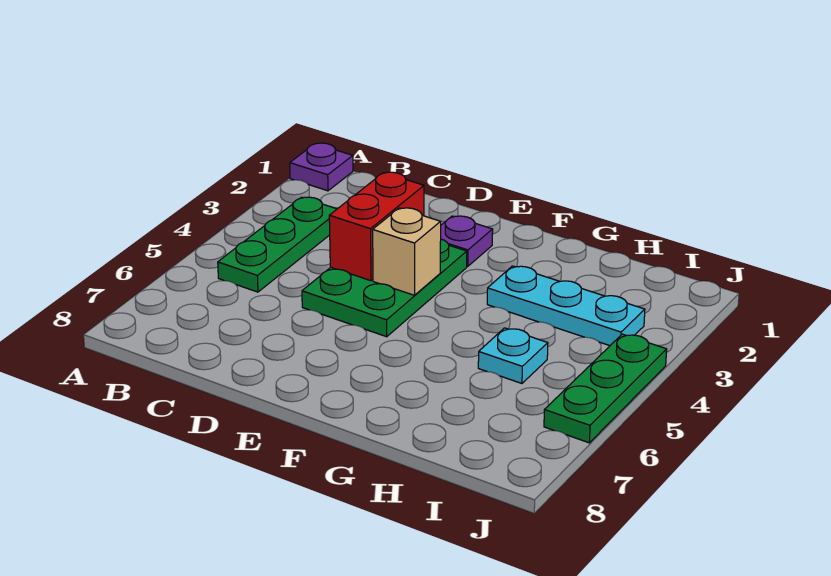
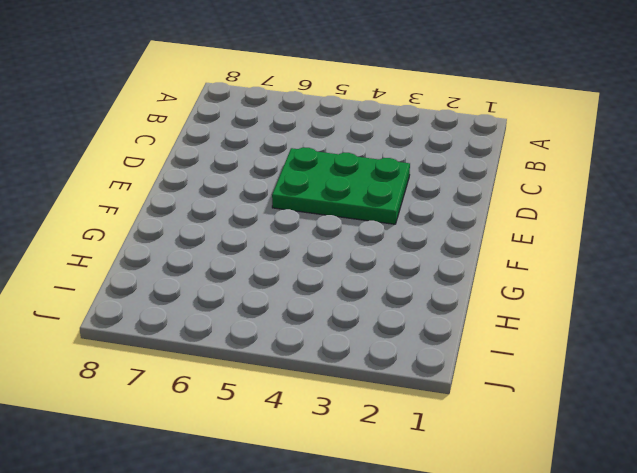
none -> purple 1x1 plate [290,143,353,191]
none -> green 1x3 plate [218,197,337,292]

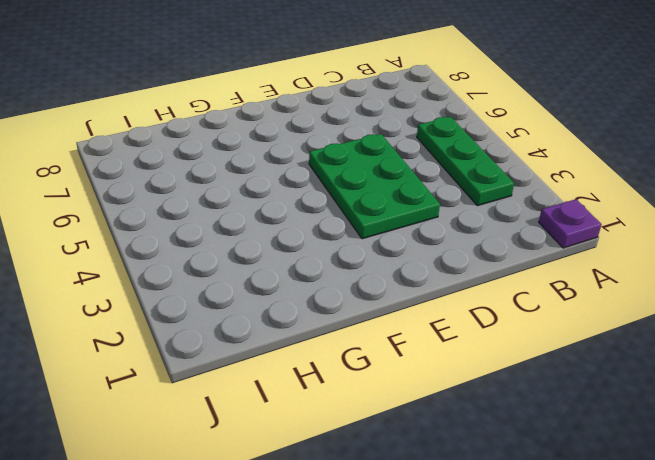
none -> purple 1x1 plate [441,216,493,267]
none -> cyan 1x3 plate [487,266,645,346]

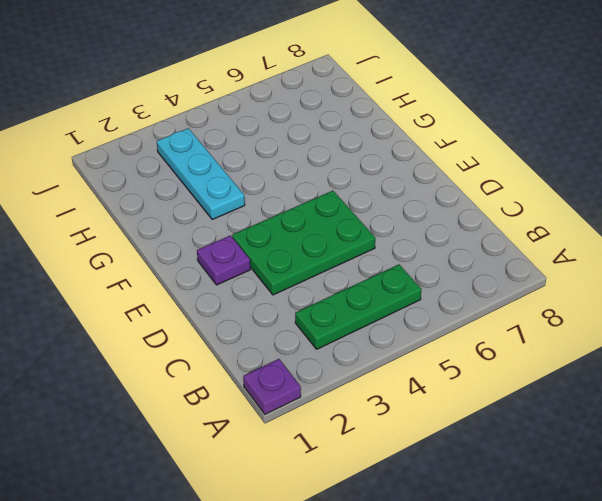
none -> cyan 1x1 plate [478,328,548,383]
none -> green 1x3 plate [544,334,667,443]

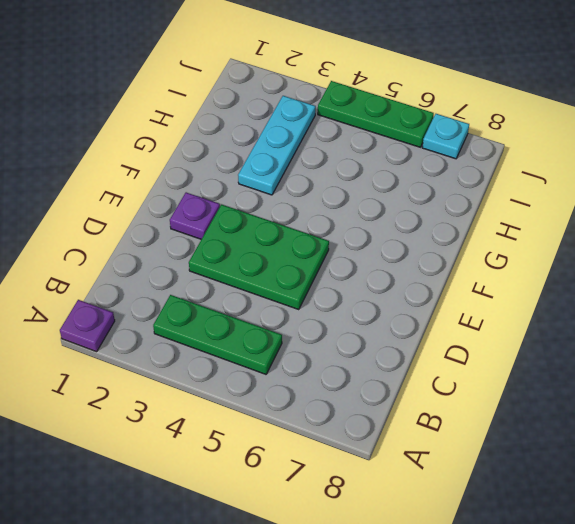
cyan 1x1 plate [422,114,469,159] -> cyan 1x1 plate moved to [478,328,548,383]
none -> red 1x2 brick [329,172,424,281]
none -> tan 1x1 brick [373,208,441,295]

